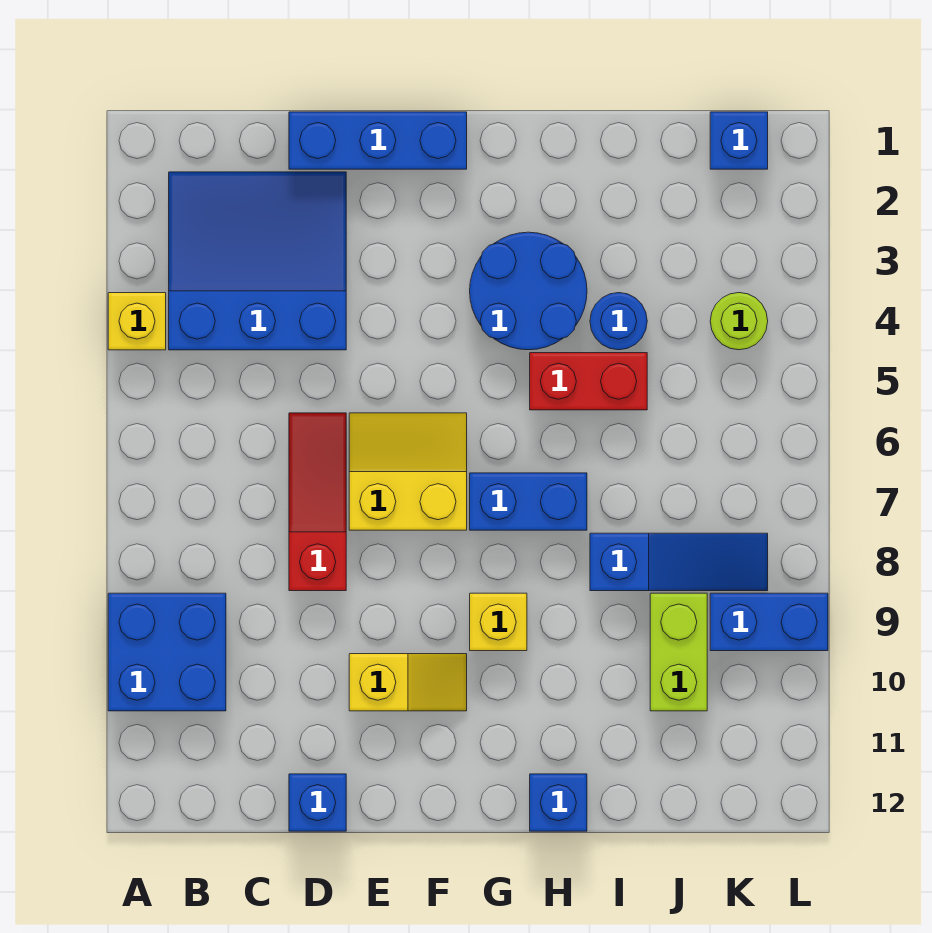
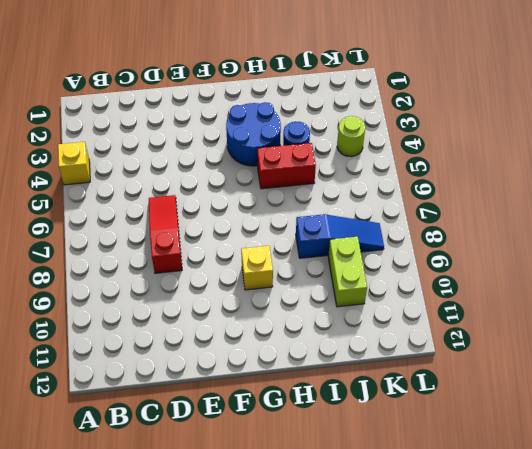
none -> blue 2x2 brick [108,593,226,711]
none -> blue 3x3 slope [169,172,346,350]
none -> blue 1x3 brick [289,112,467,169]

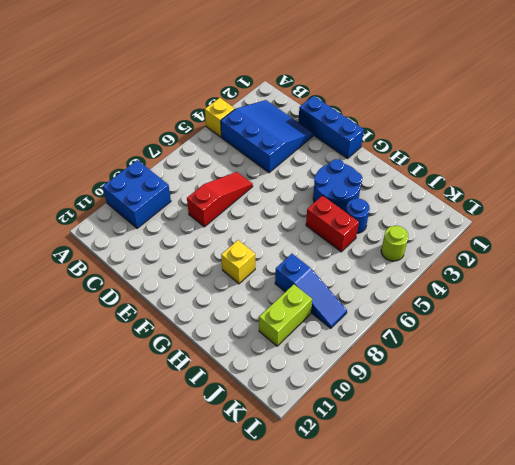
none -> blue 1x1 brick [289,774,346,831]
none -> yellow 2x2 slope [349,413,467,530]
none -> yellow 1x2 slope [349,654,467,711]

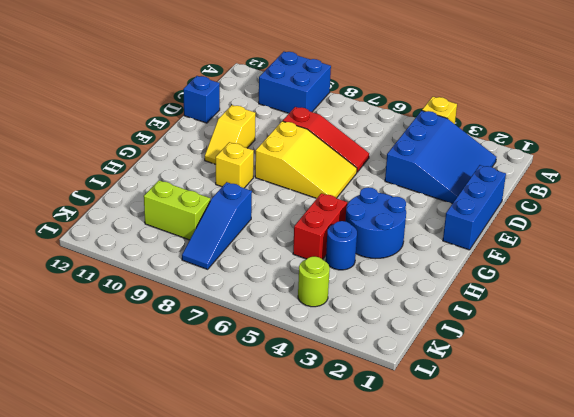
yellow 2x3 slope [255,121,357,198] -> yellow 2x2 slope [349,413,467,530]
none -> blue 1x2 brick [470,473,587,530]
none -> blue 1x1 brick [530,774,587,831]
none -> blue 1x1 brick [710,112,768,169]

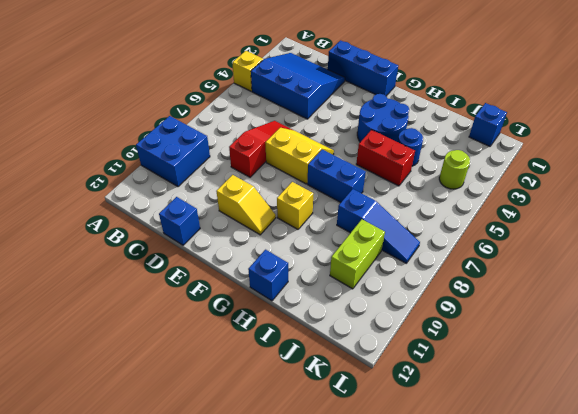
none -> blue 1x2 brick [710,593,828,651]

